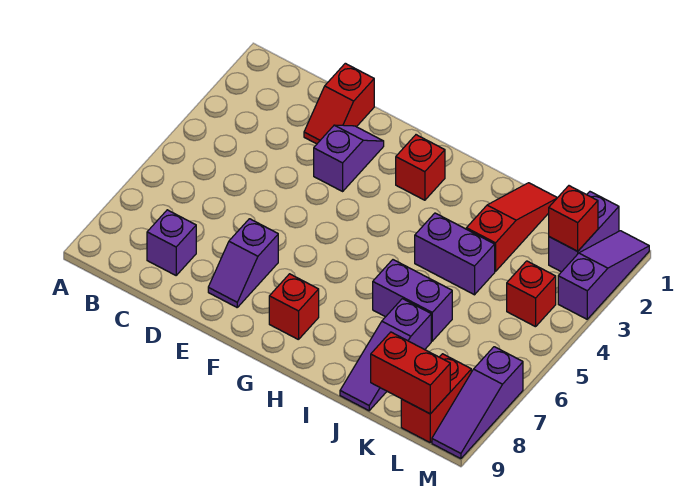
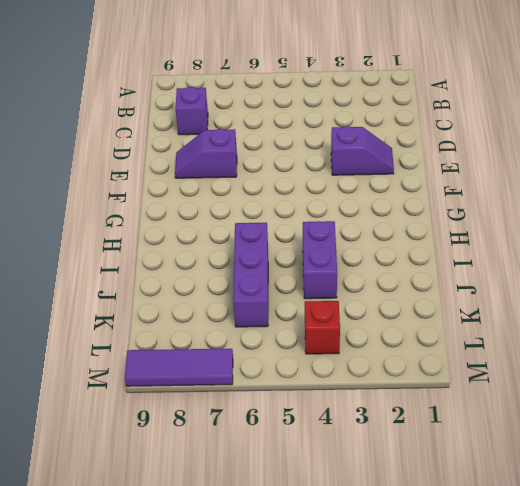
purple 1x3 brick [233,223,268,327] -> purple 1x2 brick [373,260,452,341]
purple 1x3 tile [125,349,233,386] -> purple 1x3 slope [432,347,523,459]
none -> red 1x2 slope [304,63,374,144]
none -> red 1x1 brick [396,135,445,200]
none -> red 1x1 brick [269,274,319,340]

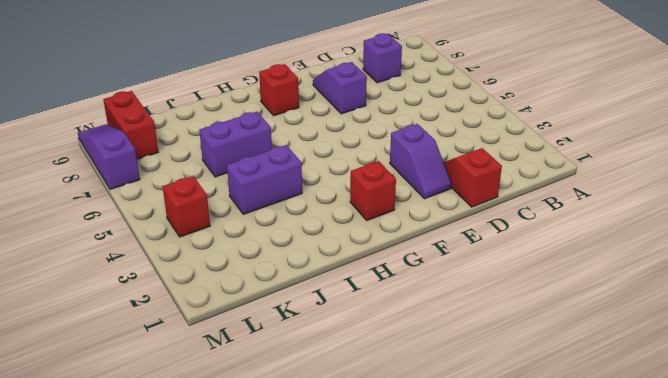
none -> red 1x3 slope [466,183,557,271]
none -> purple 1x3 slope [340,299,431,411]
none -> purple 1x2 brick [549,192,619,272]

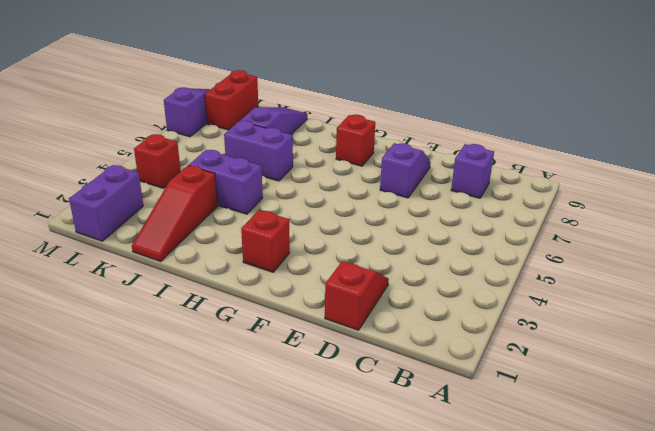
none -> purple 1x2 slope [314,125,384,191]
none -> purple 1x3 slope [558,231,649,319]
none -> red 1x2 brick [371,332,450,414]

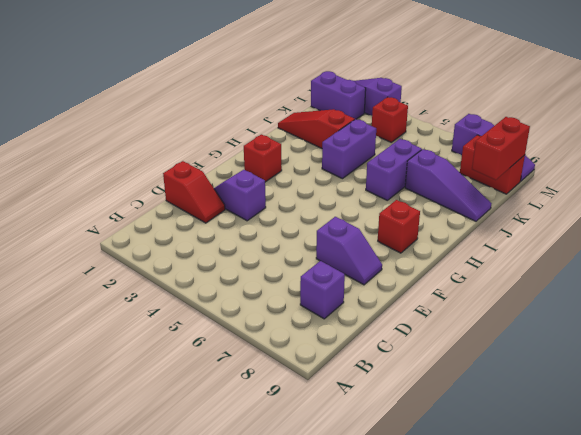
none -> red 1x1 brick [549,186,598,251]

